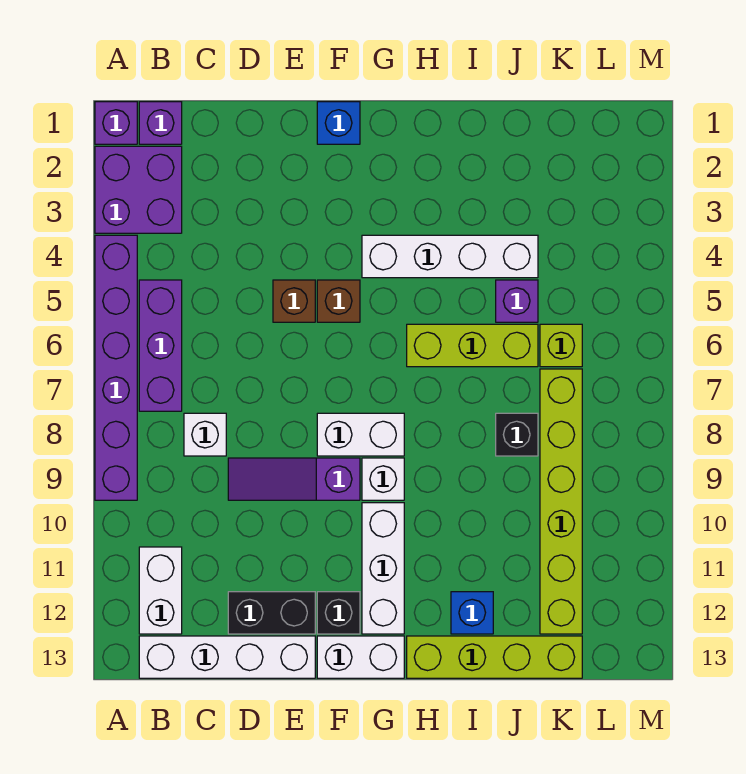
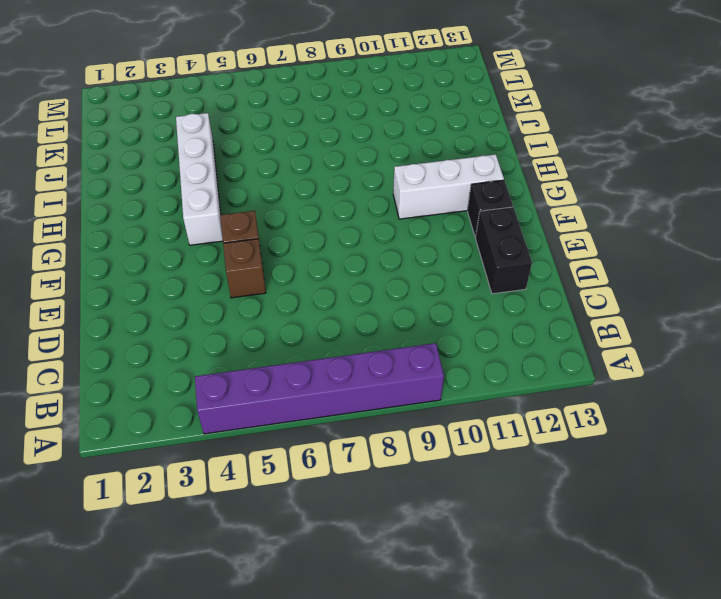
none -> purple 1x1 brick [95,102,137,144]
none -> purple 2x2 brick [95,146,182,233]
none -> purple 1x1 brick [139,102,182,144]

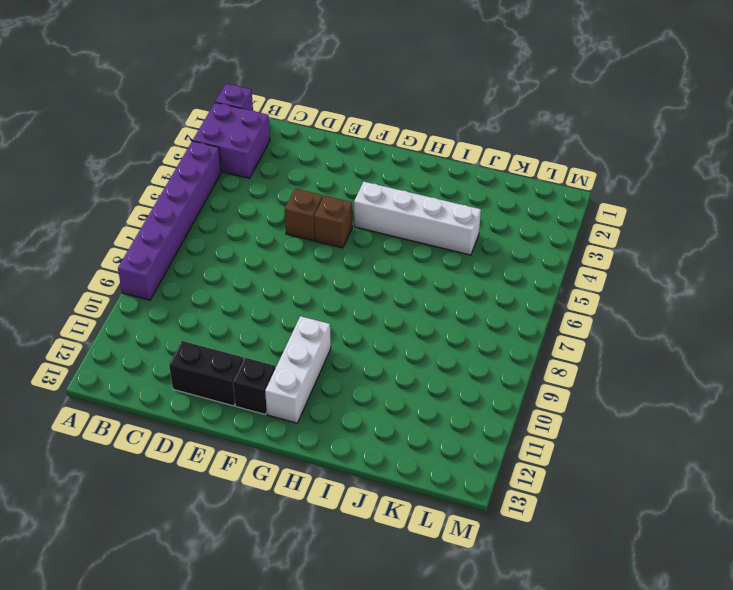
none -> purple 1x1 brick [139,102,182,144]
none -> purple 1x3 brick [139,280,182,411]
none -> white 1x2 brick [139,547,182,634]

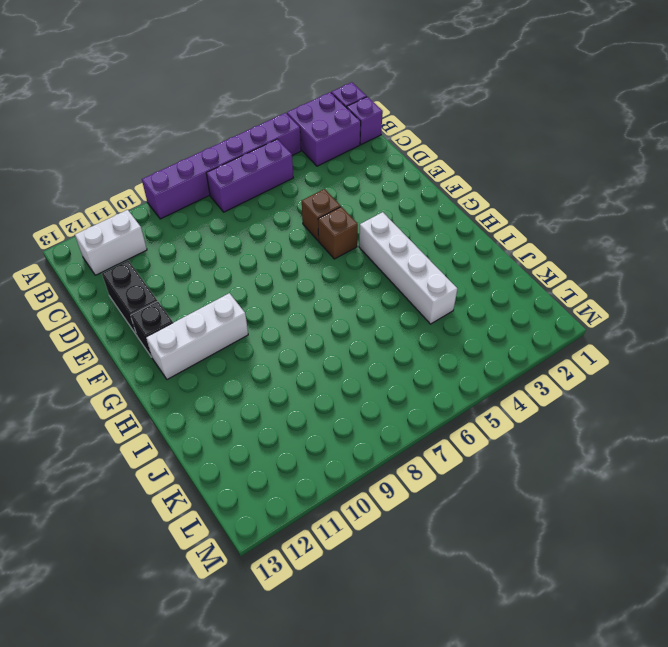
none -> white 1x4 brick [139,636,315,678]
none -> white 1x1 brick [184,413,226,456]
none -> purple 1x3 slope [228,458,360,500]

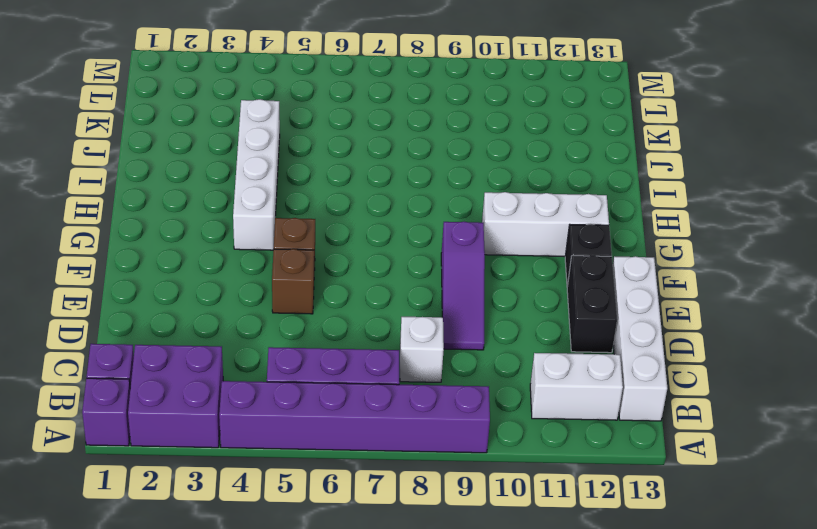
none -> blue 1x1 brick [317,102,360,144]
none -> white 1x2 brick [317,413,404,456]
none -> white 1x2 brick [317,636,404,678]

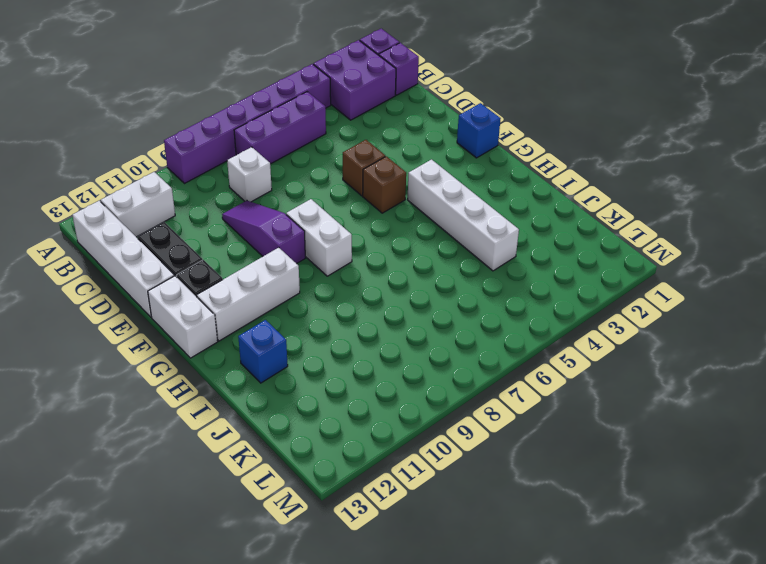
none -> white 1x1 brick [362,458,404,500]
none -> lime 1x3 brick [407,324,538,367]
none -> lime 1x4 brick [407,636,582,678]

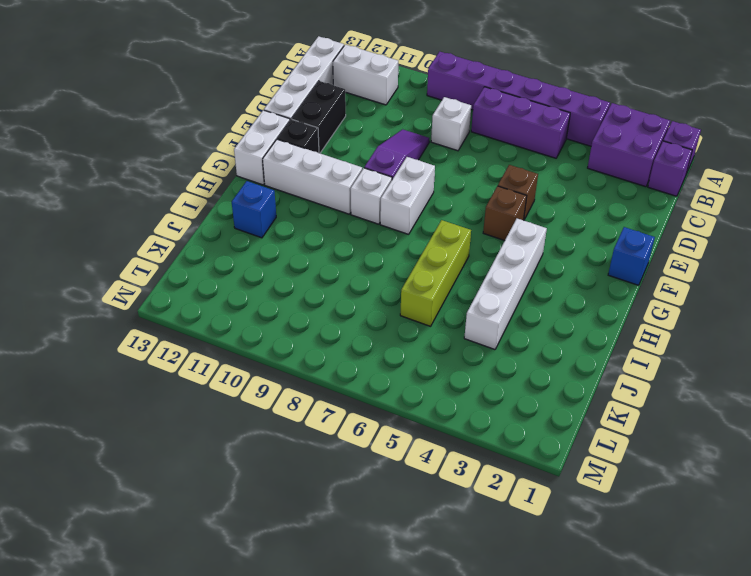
none -> lime 1x4 brick [407,636,582,678]
none -> purple 1x1 brick [496,280,538,322]
none -> black 1x1 brick [496,413,538,456]

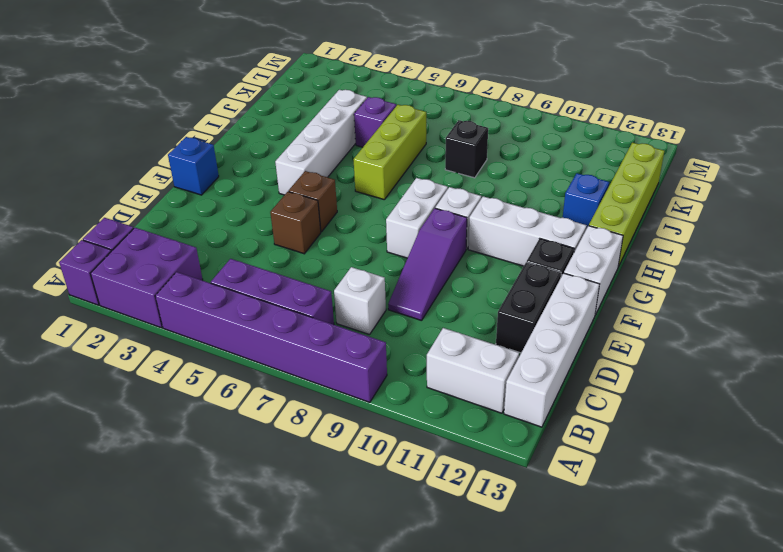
none -> lime 1x1 brick [540,324,582,367]
none -> lime 1x6 brick [540,369,582,634]

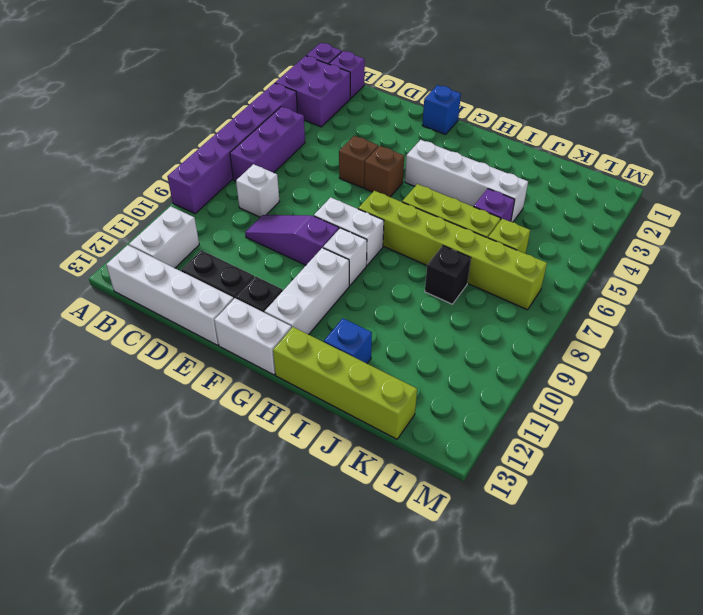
lime 1x6 brick [358,191,547,310] -> lime 1x6 brick turned to [540,369,582,634]

